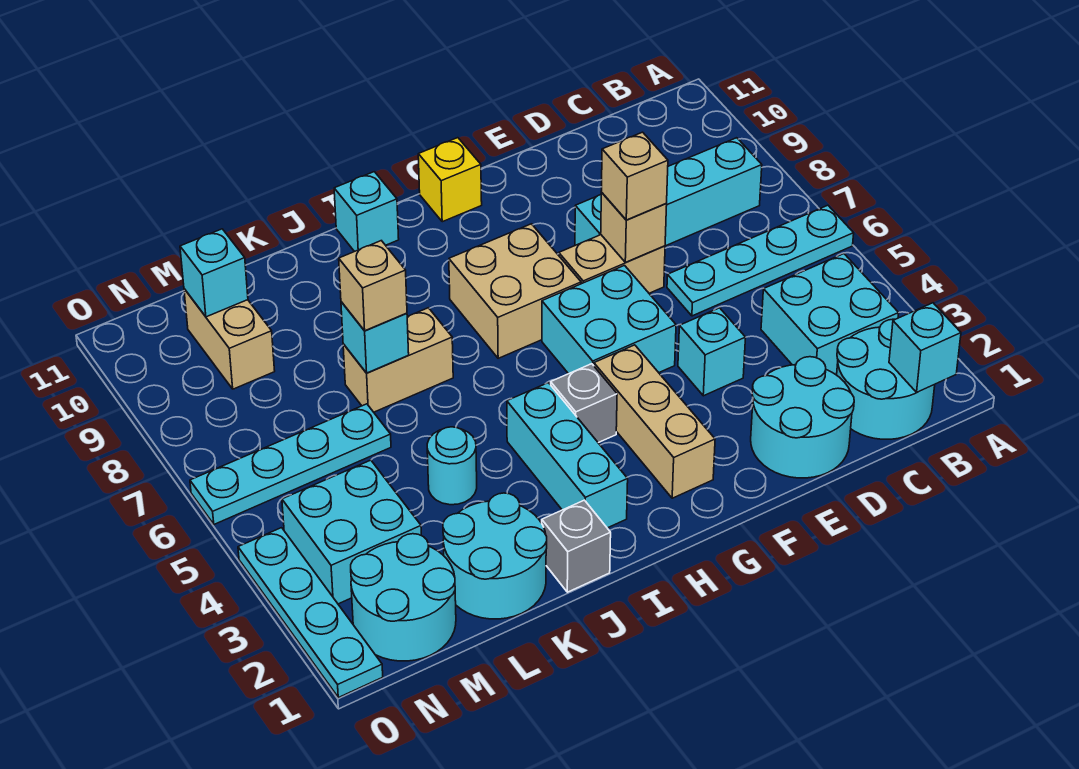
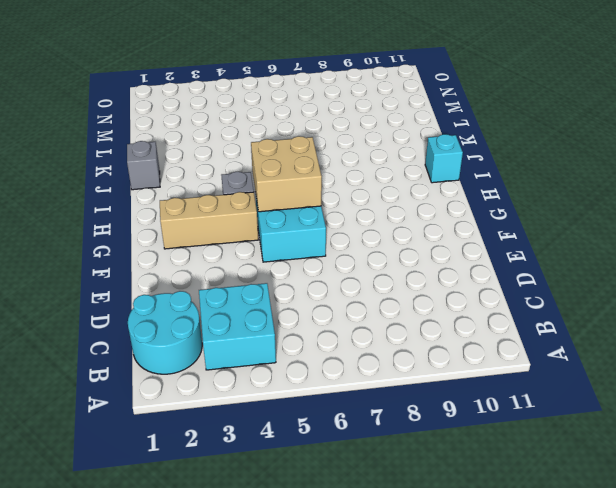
tan 2x2 brick [251,136,322,212] -> tan 2x2 brick moved to [449,224,581,358]
none -> cyan 1x4 plate [667,205,854,316]
none -> cyan 1x4 brick [575,138,762,246]
none -> cyan 2x2 round brick [751,357,854,478]

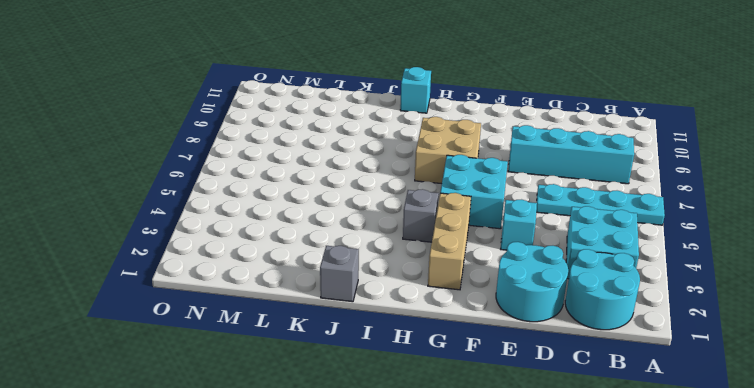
none -> tan 1x2 brick [559,235,665,293]
none -> yellow 1x1 brick [418,138,482,222]
none -> cyan 1x3 brick [507,383,628,528]

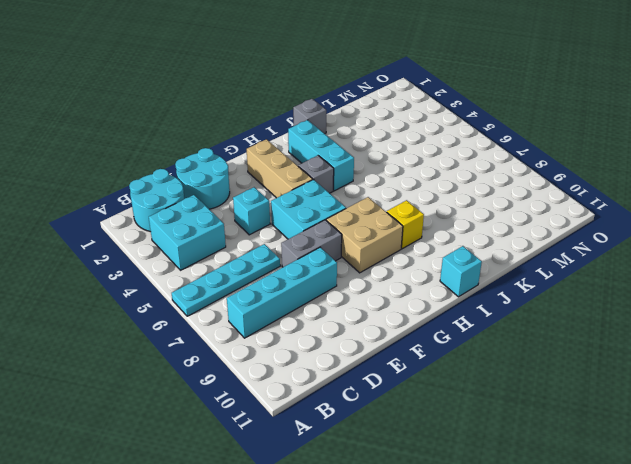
grey 1x2 brick [281,220,342,267] -> tan 1x2 brick [559,235,665,293]
yellow 1x1 brick [387,200,424,249] -> yellow 1x1 brick moved to [418,138,482,222]
none -> tan 1x2 brick [343,308,453,412]
none -> cyan 2x2 round brick [443,493,547,619]
none -> cyan 1x1 round brick [427,427,477,505]

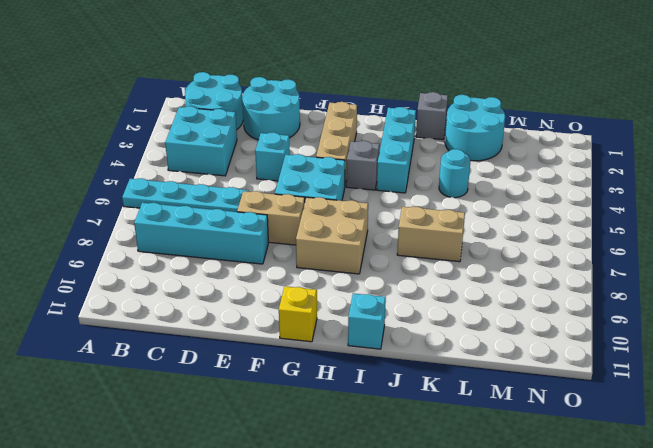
none -> cyan 1x4 plate [190,404,391,524]
none -> cyan 2x2 round brick [351,534,456,661]
none -> cyan 2x2 brick [282,460,421,604]

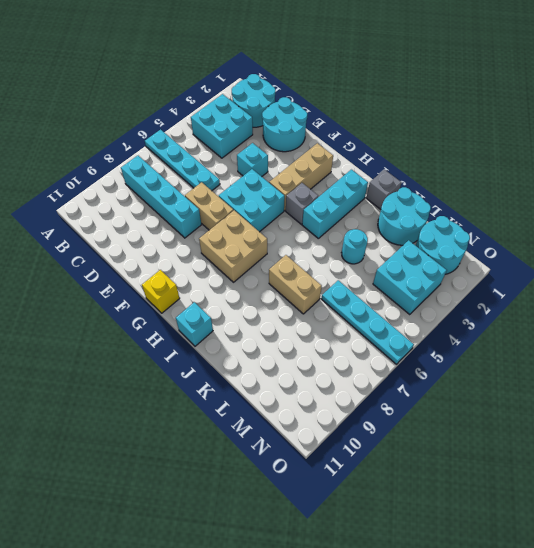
none -> tan 1x2 brick [184,289,275,389]
none -> cyan 1x4 plate [238,528,383,698]
none -> cyan 1x1 brick [889,303,961,392]

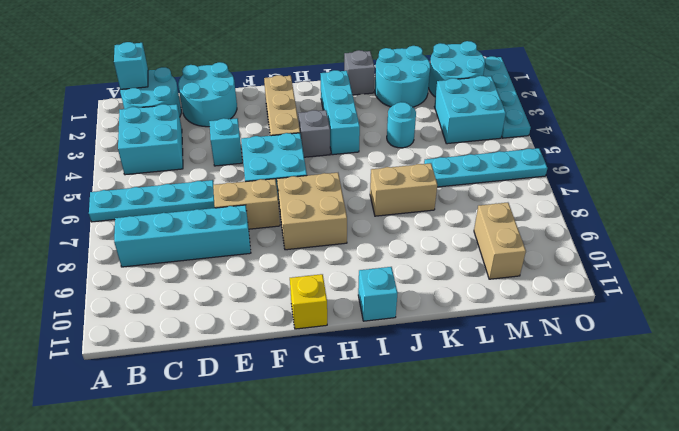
none -> tan 1x1 brick [601,193,667,262]
none -> cyan 1x1 brick [341,302,409,373]
none -> cyan 1x1 brick [180,229,248,317]

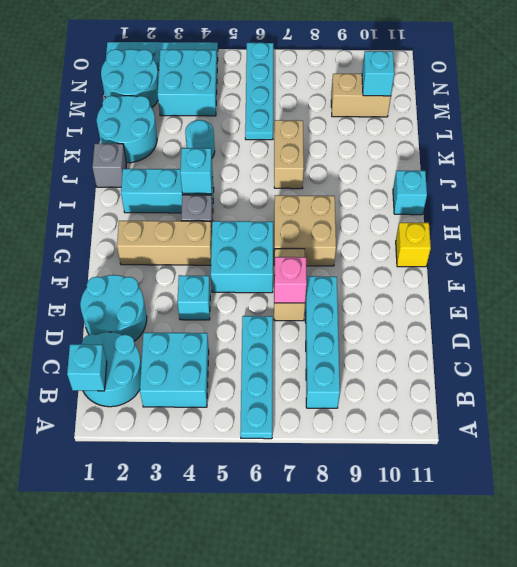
pink 1x1 brick [274,257,307,303] -> tan 1x1 brick [601,193,667,262]
cyan 1x1 brick [180,148,212,194] -> cyan 1x1 brick moved to [341,302,409,373]
none -> tan 1x1 brick [601,132,668,220]
none -> tan 1x1 brick [339,241,407,331]

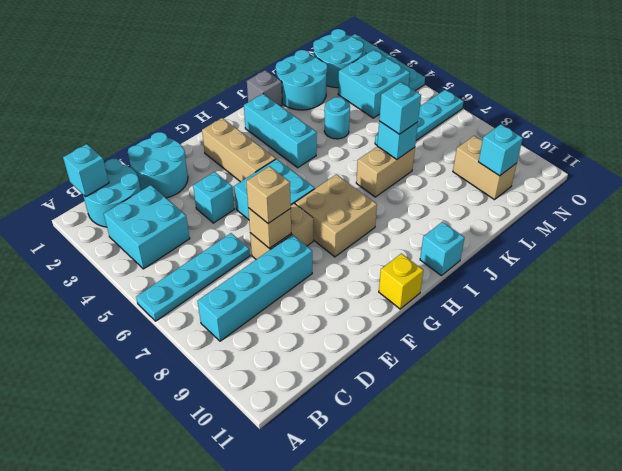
cyan 1x1 brick [379,82,421,134] -> tan 1x1 brick [339,241,407,331]
none -> grey 1x1 brick [551,364,617,443]

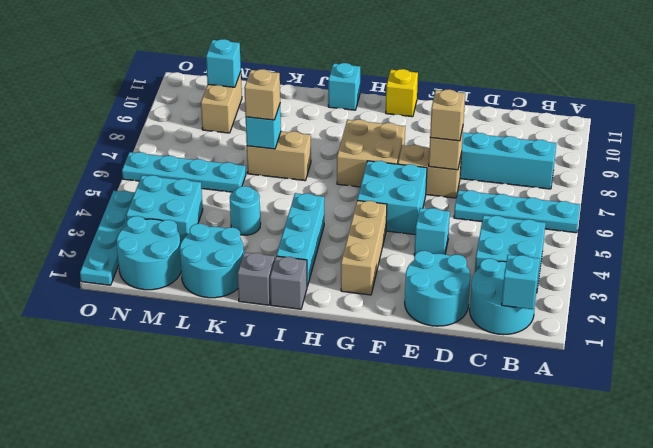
grey 1x1 brick [270,256,307,309] -> grey 1x1 brick moved to [551,364,617,443]

